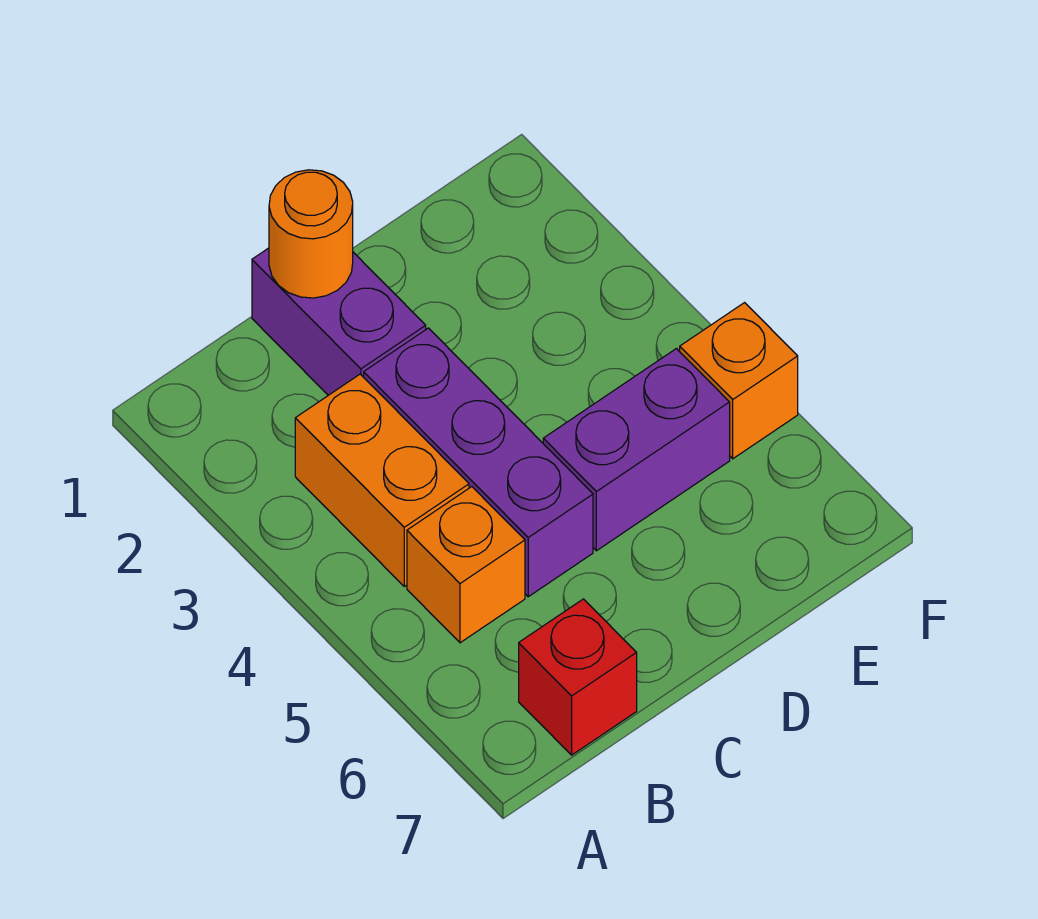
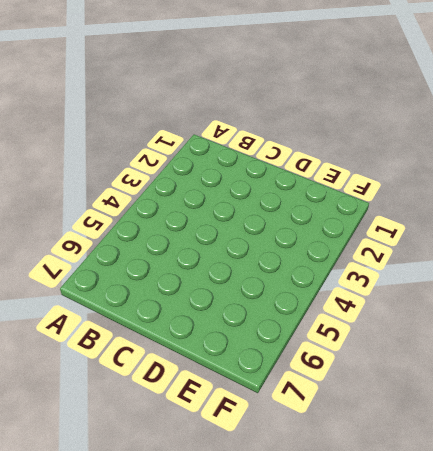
none -> orange 1x2 brick [295,374,469,586]
none -> orange 1x1 brick [407,487,525,643]

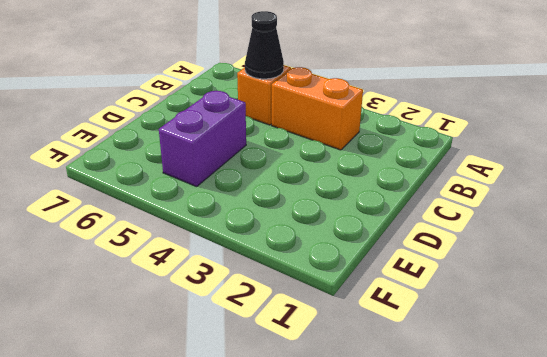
black 1x1 cone [245,11,284,79] -> none
none -> red 1x1 brick [519,599,637,755]
none -> purple 1x2 brick [252,248,426,395]

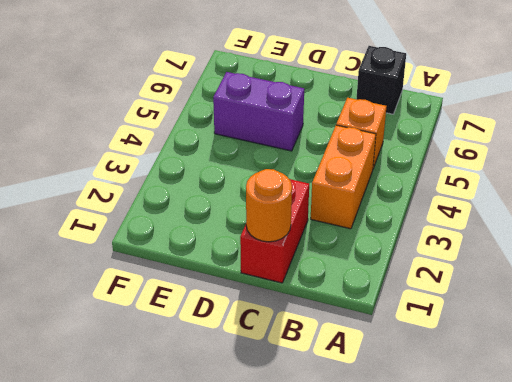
black 1x1 brick [357,46,406,114] -> red 1x1 brick [519,599,637,755]
red 1x2 brick [240,179,309,283] -> purple 1x2 brick [252,248,426,395]
none -> purple 1x3 brick [364,328,593,597]
none -> orange 1x1 brick [680,303,798,459]

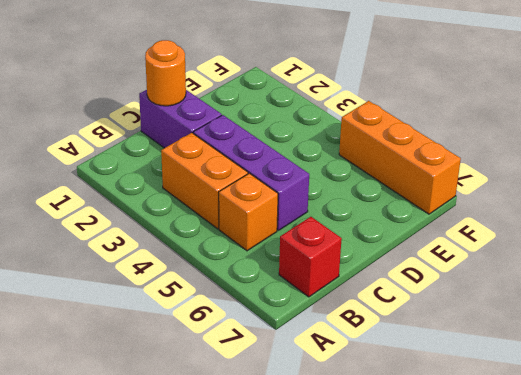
orange 1x3 brick [339,101,461,214] -> orange 1x1 brick [680,303,798,459]
none -> purple 1x2 brick [543,349,730,551]

